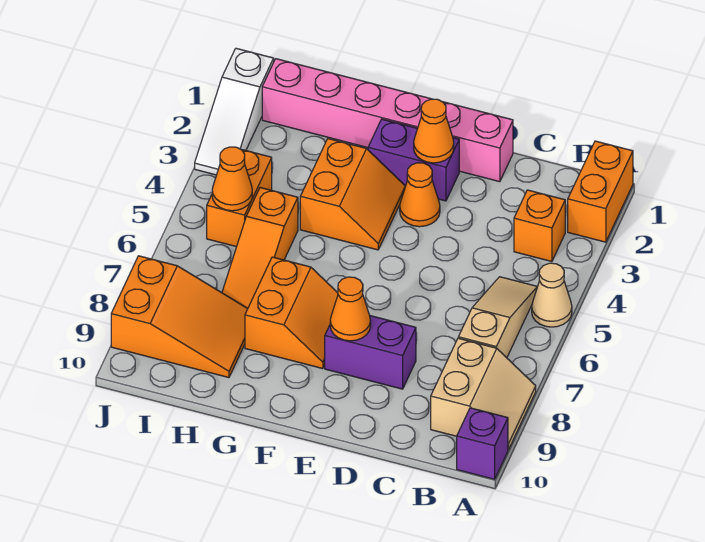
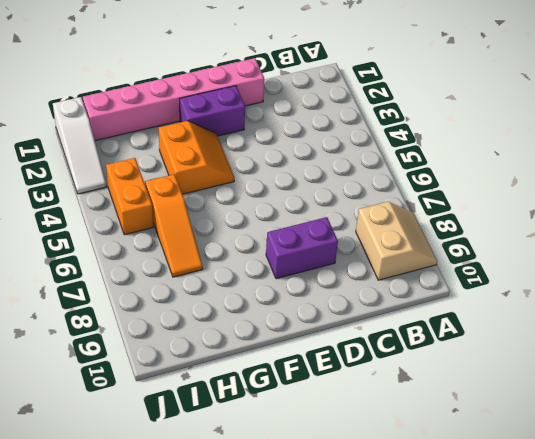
none -> orange 1x2 brick [568,141,633,242]
none -> tan 1x1 cone [532,263,572,327]
none -> purple 1x1 brick [457,408,508,479]

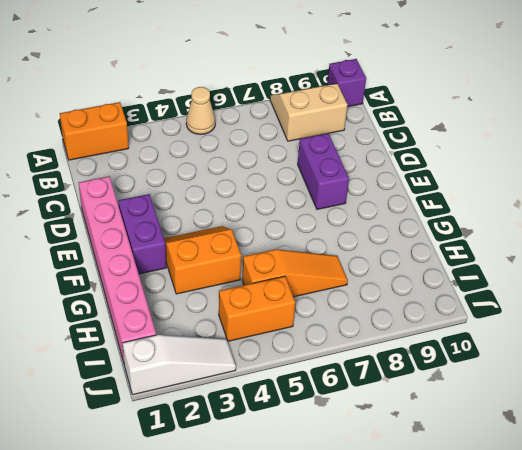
none -> orange 1x1 brick [514,190,565,262]
none -> tan 1x3 slope [458,277,537,358]
none -> orange 1x1 cone [400,163,440,227]

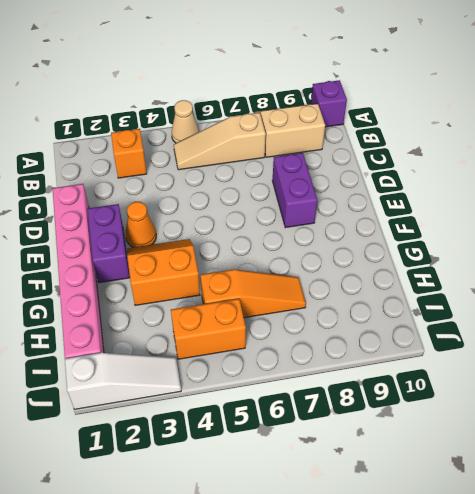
none -> orange 1x2 brick [568,141,633,242]
none -> orange 2x2 slope [245,257,338,369]
none -> orange 2x3 slope [111,256,248,378]

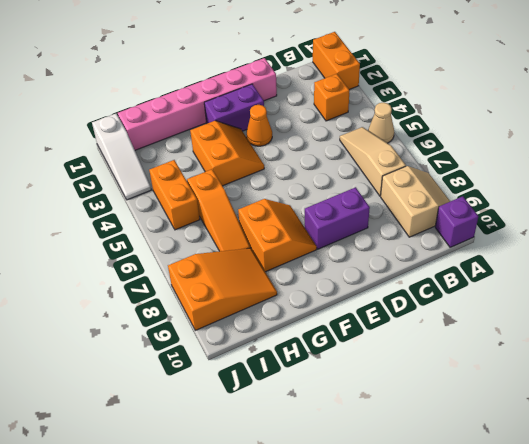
none -> orange 1x1 cone [414,99,454,163]
none -> orange 1x1 cone [330,277,371,341]
none -> orange 1x1 cone [212,147,252,211]

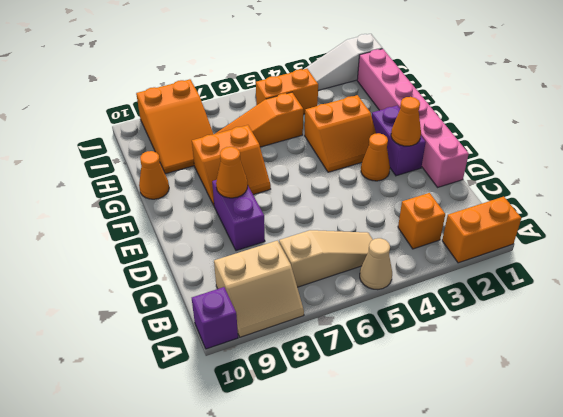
orange 1x1 cone [139,151,169,199] -> orange 1x1 cone moved to [212,147,252,211]

